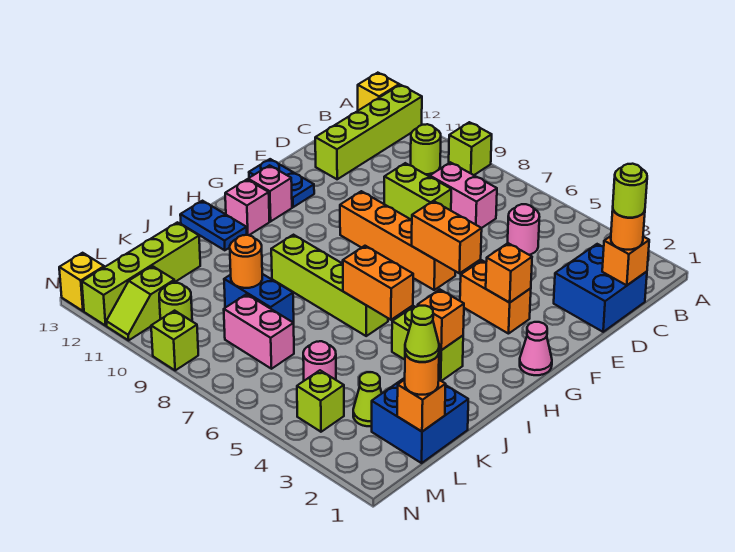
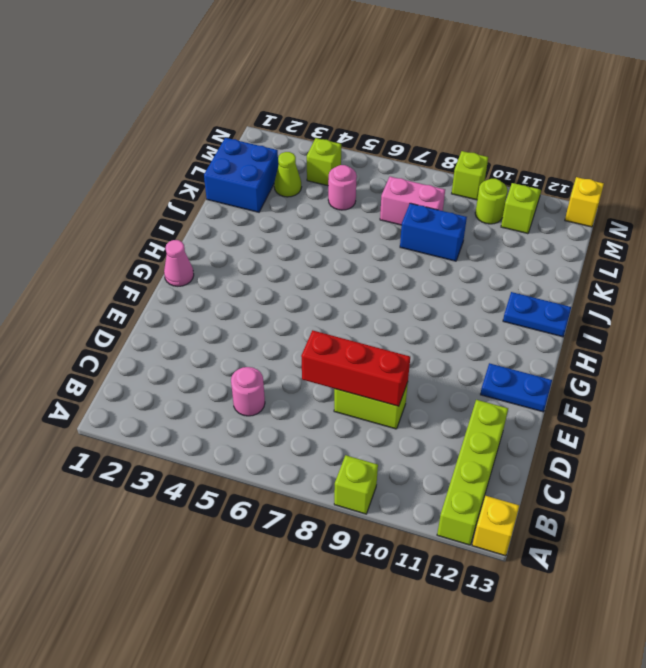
red 1x3 brick [301,330,410,406] -> none
none -> lime 1x1 round brick [411,124,441,174]
none -> blue 2x2 brick [554,244,647,332]
none -> pink 1x2 brick [430,162,497,228]
none -> orange 1x2 brick [460,260,531,334]

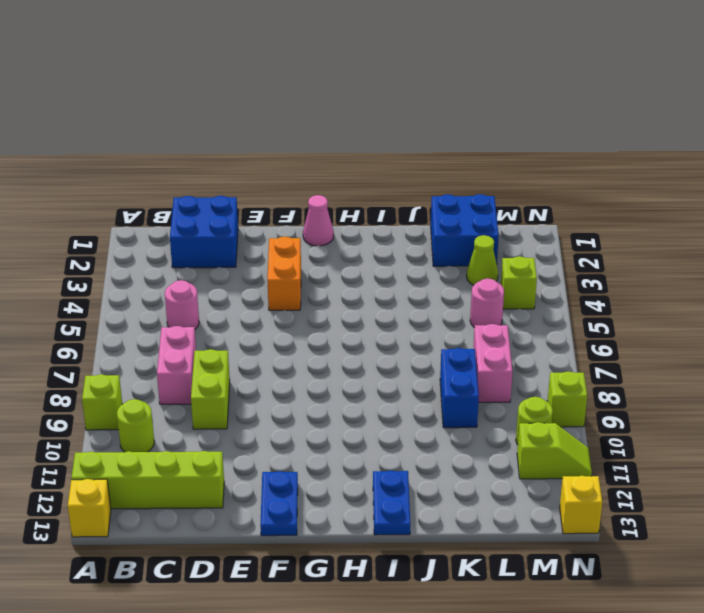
none -> orange 1x4 brick [340,191,455,290]
none -> pink 1x1 brick [248,165,292,221]
none -> pink 1x1 brick [225,180,269,235]
none -> lime 1x2 brick [392,306,463,381]

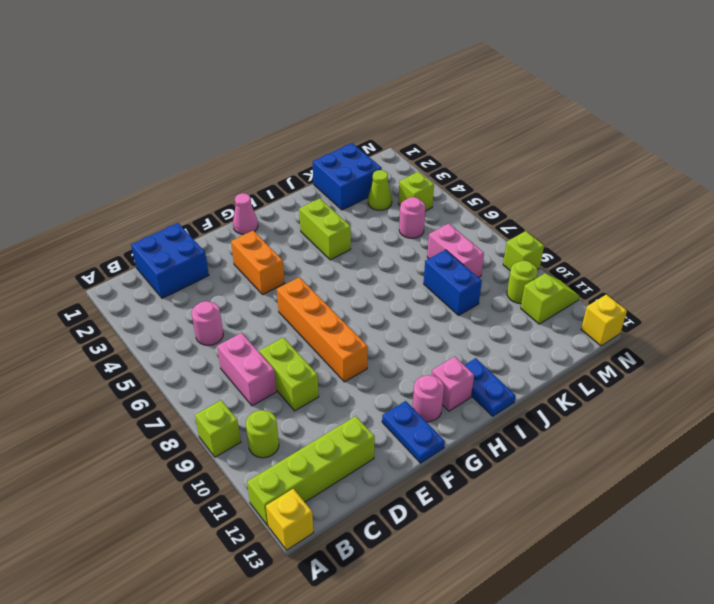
pink 1x1 round brick [413,375,444,422] -> pink 1x1 brick [248,165,292,221]
none -> lime 1x4 brick [271,235,388,336]
none -> lime 1x4 brick [82,222,200,326]
none -> orange 1x1 brick [602,236,649,285]
none -> orange 1x1 brick [486,243,532,303]

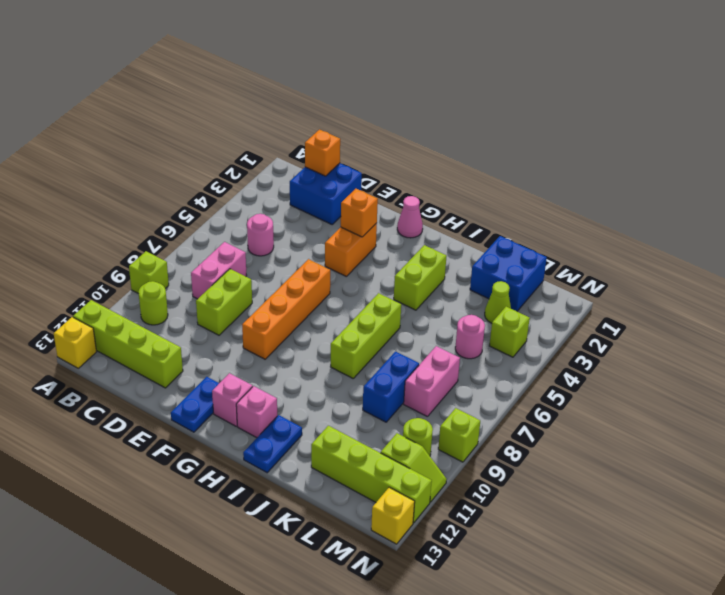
lime 1x3 brick [331,293,401,378] -> lime 1x4 brick [271,235,388,336]
none -> orange 1x2 brick [412,201,482,273]
none -> orange 1x1 brick [418,289,464,350]
none -> orange 1x2 brick [343,246,413,320]
none -> orange 1x1 round brick [230,235,262,288]

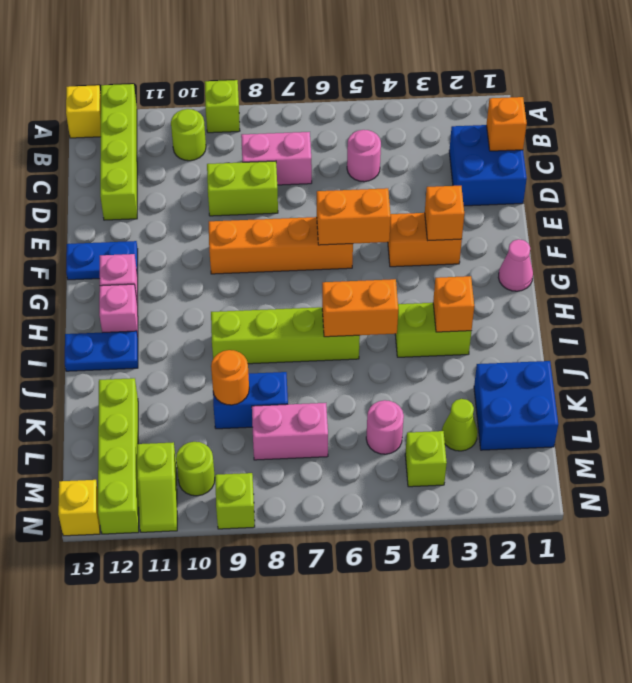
none -> orange 1x1 brick [397,380,446,432]
none -> orange 1x1 round brick [611,210,645,250]
none -> orange 1x1 round brick [405,354,439,395]
none -> lime 1x1 round brick [613,164,647,218]

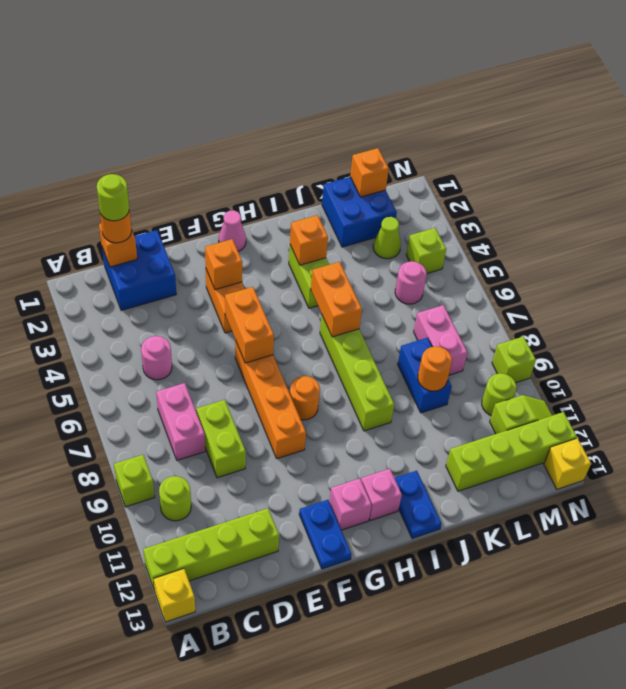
orange 1x1 round brick [290,376,320,420] -> orange 1x1 round brick moved to [405,354,439,395]
none -> lime 1x1 cone [405,306,439,362]

